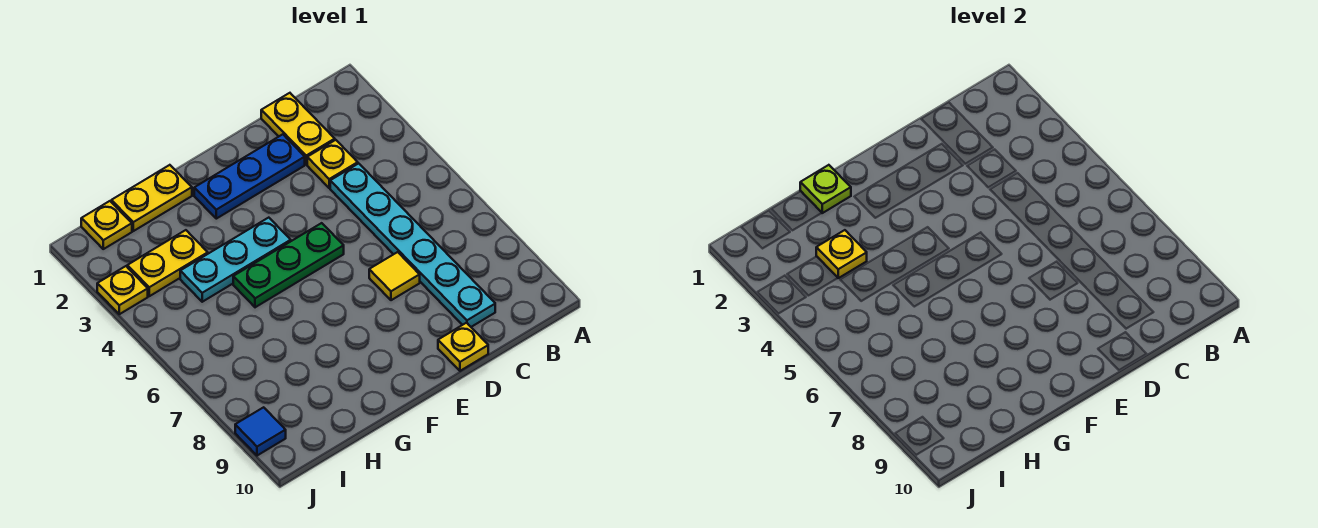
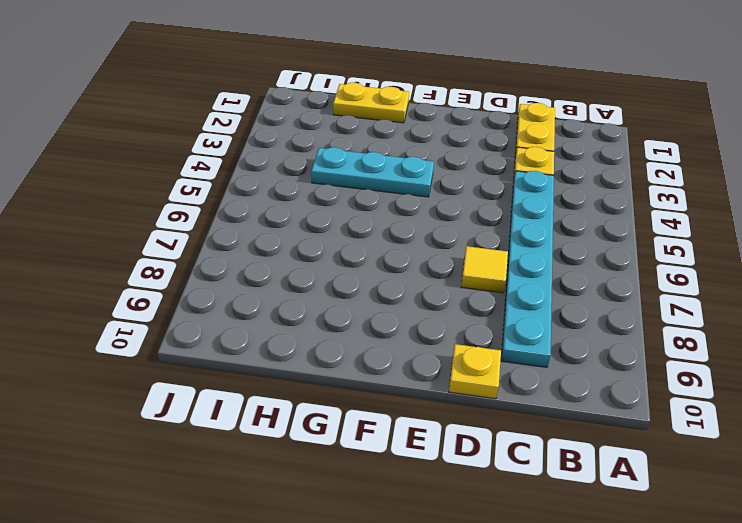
none -> blue 1x3 plate [194,134,305,219]
none -> green 1x3 plate [233,223,344,307]
none -> yellow 1x2 plate [127,230,208,296]

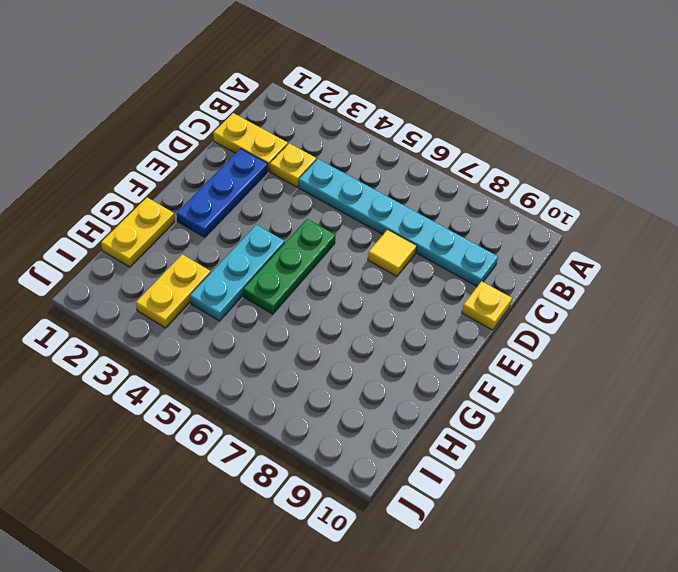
none -> yellow 1x1 plate [81,201,132,249]
none -> yellow 1x1 plate [97,266,148,314]
none -> blue 1x1 tile [235,407,286,456]

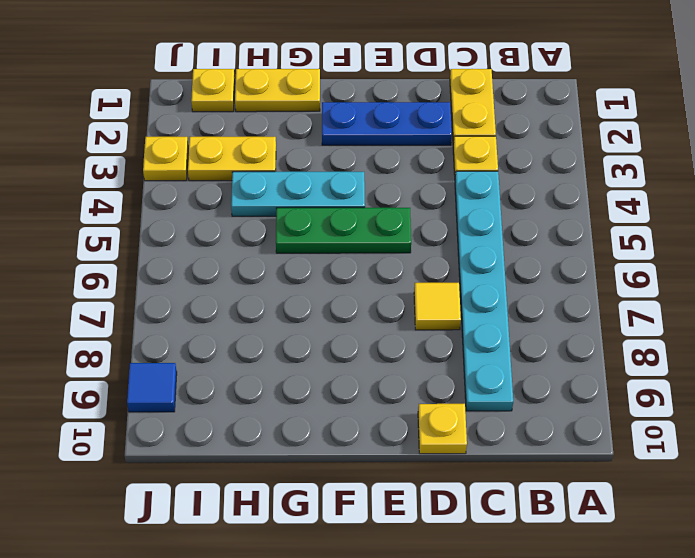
none -> lime 1x1 plate [800,165,851,213]
none -> yellow 1x1 plate [816,230,867,278]

